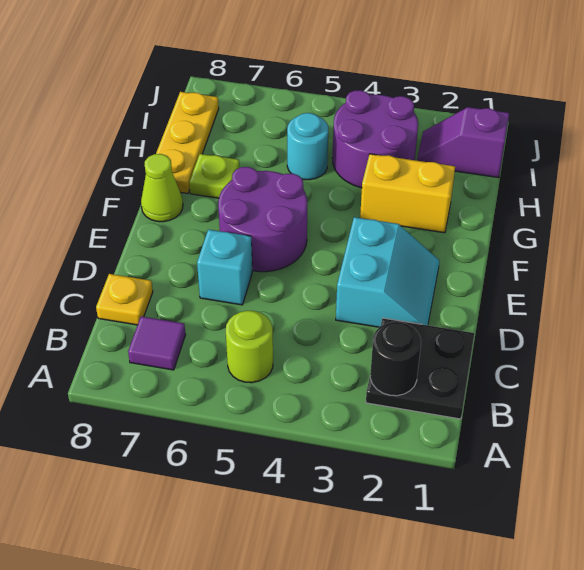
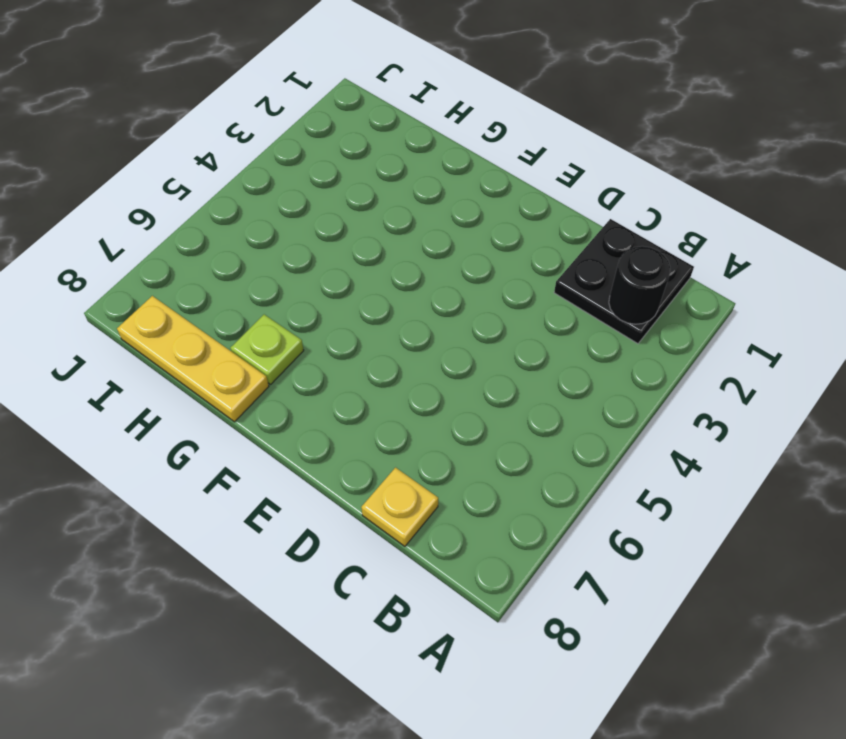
none -> lime 1x1 round brick [226,311,273,383]
none -> purple 1x1 tile [128,316,185,370]
none -> cyan 2x2 slope [336,217,440,327]

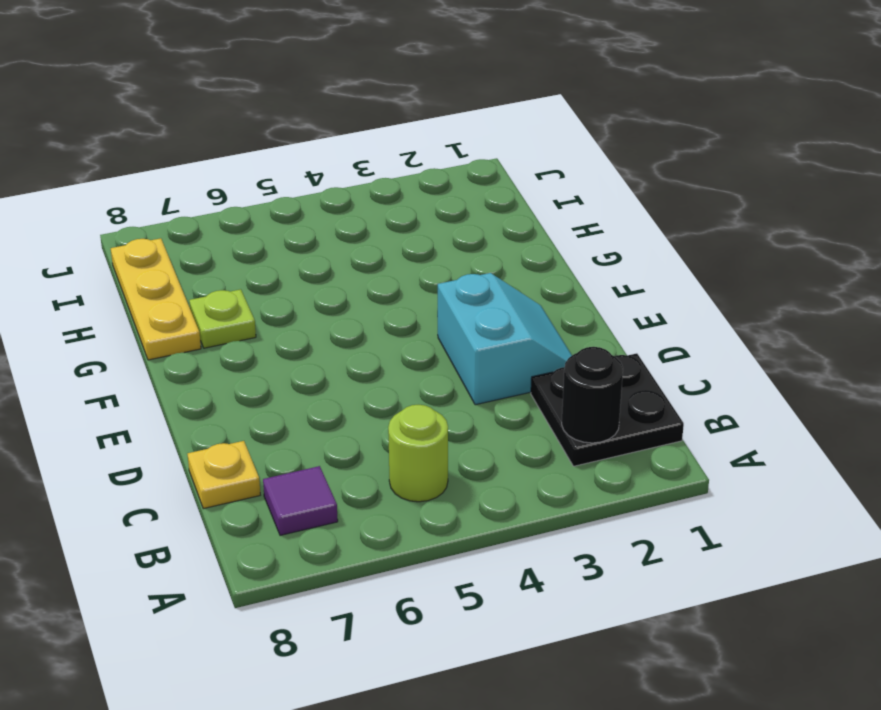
none -> cyan 1x1 brick [197,229,252,305]
none -> purple 2x2 round brick [218,167,307,272]
none -> lime 1x1 cone [141,154,183,222]

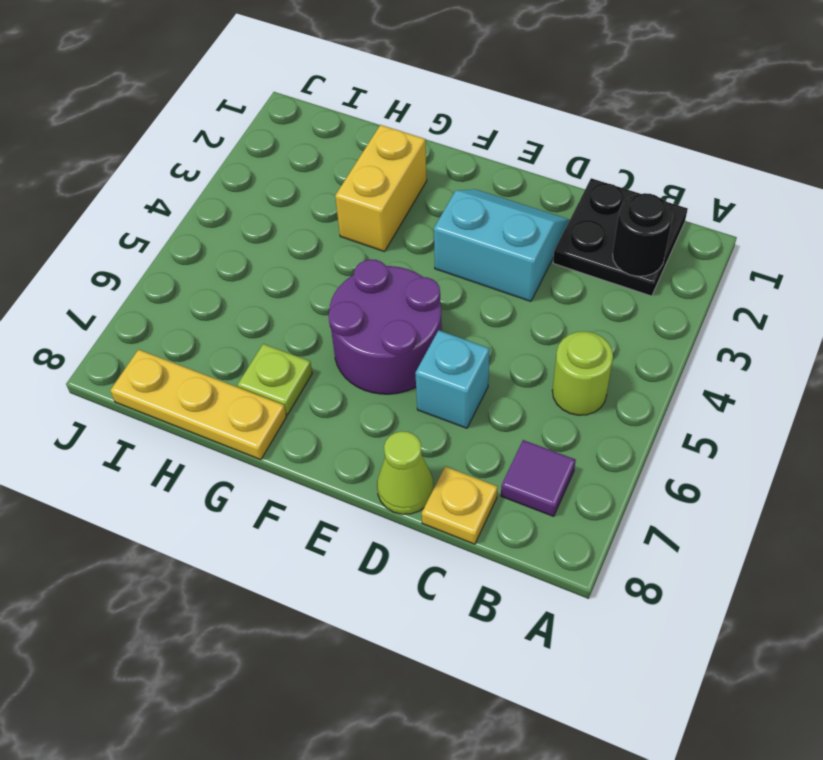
lime 1x1 cone [377,431,433,514] -> lime 1x1 cone moved to [141,154,183,222]
none -> purple 2x2 round brick [332,90,418,188]
none -> cyan 1x1 round brick [287,113,328,180]
none -> purple 1x2 slope [417,107,509,178]

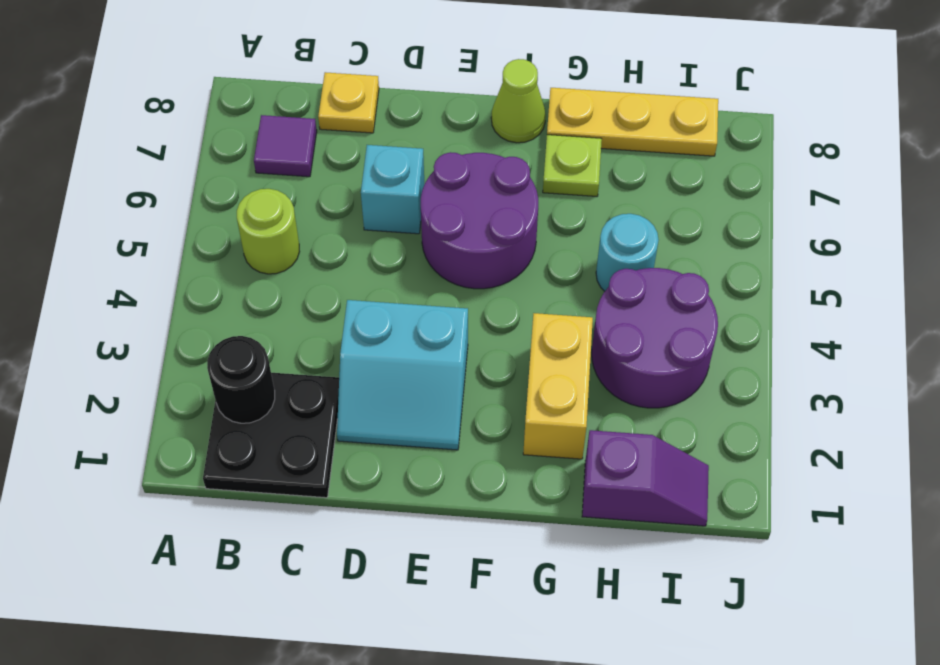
purple 1x2 slope [582,430,709,526] -> purple 1x2 slope turned to [417,107,509,178]

